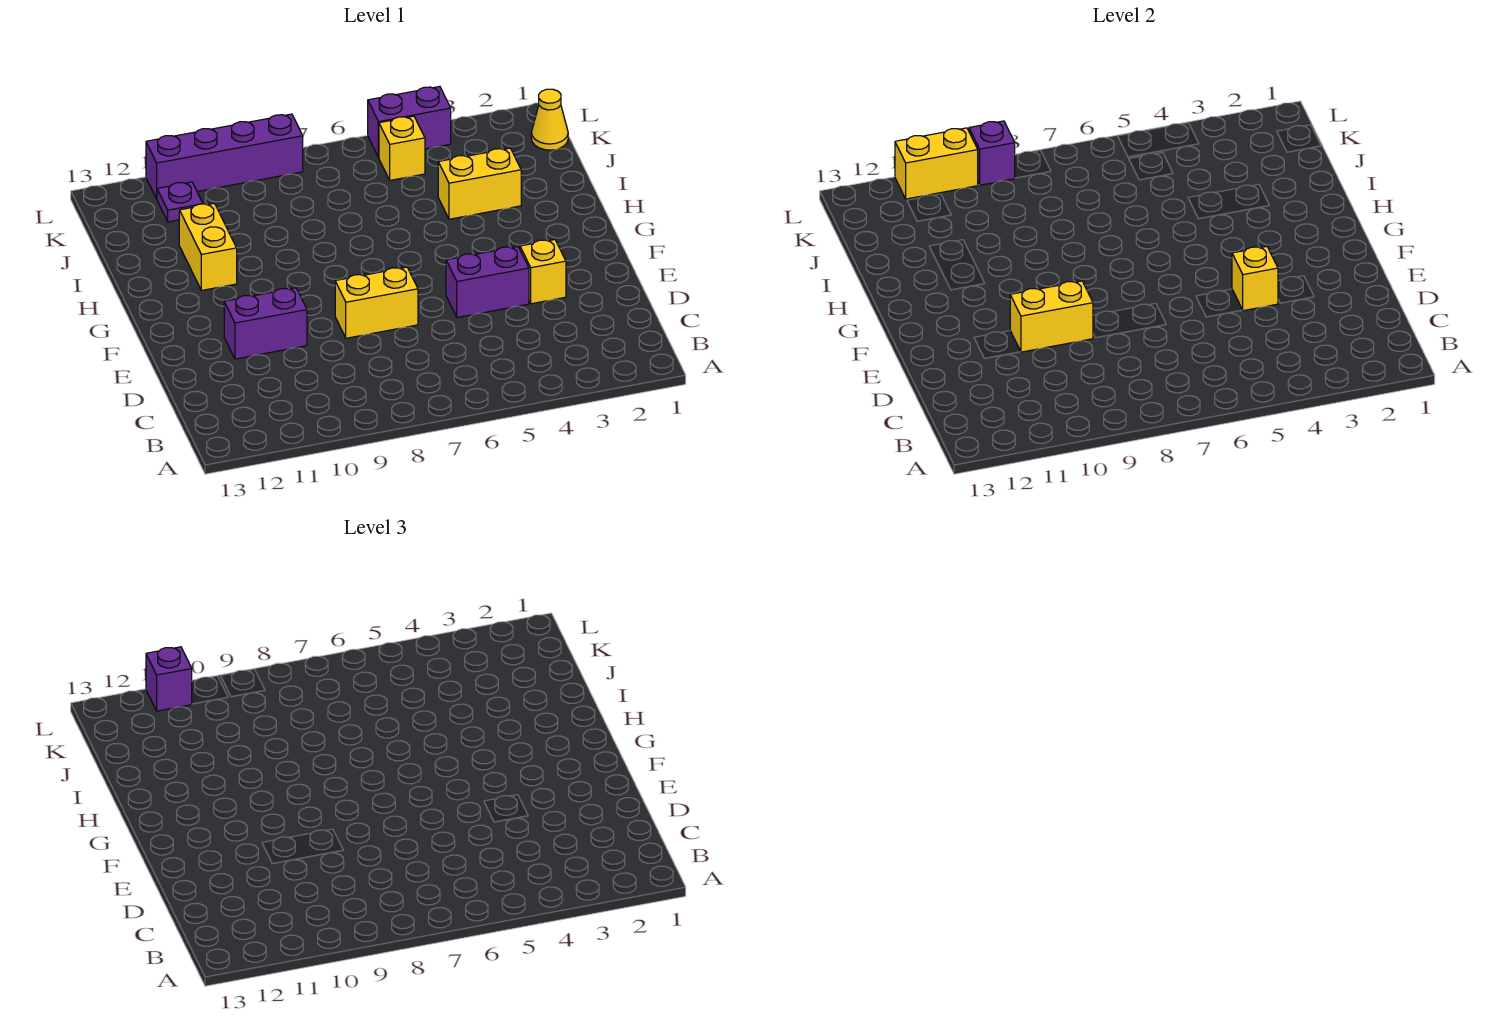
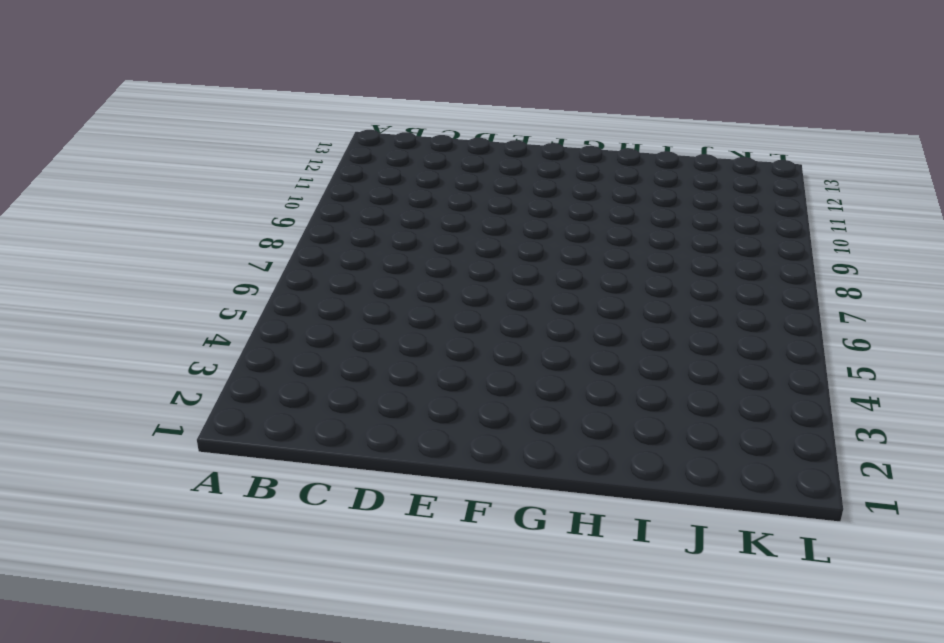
none -> yellow 1x1 brick [520,240,566,304]
none -> purple 1x2 brick [446,247,529,318]
none -> yellow 1x2 brick [335,267,418,338]

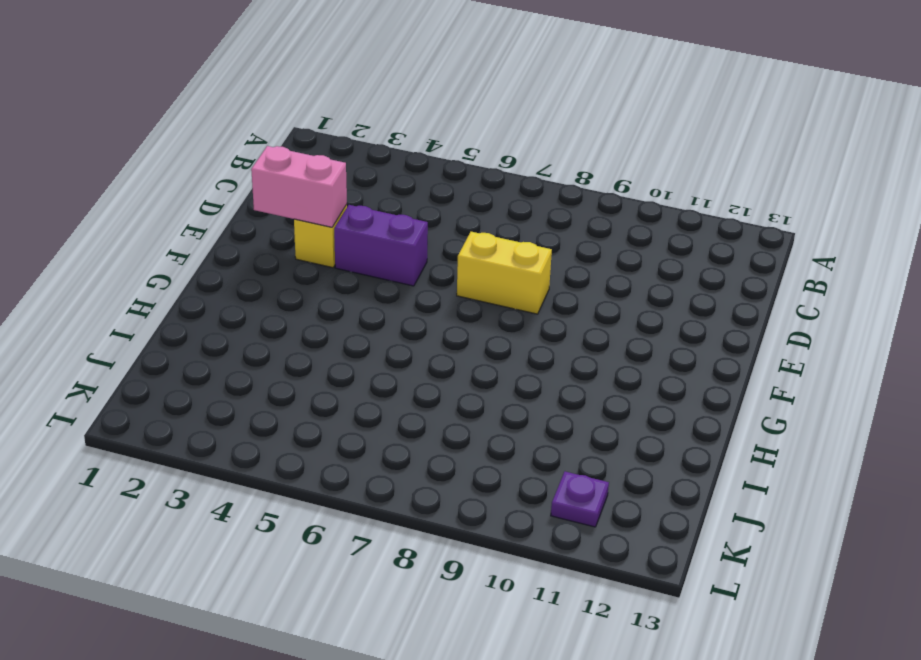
pink 1x2 brick [251,146,347,227] -> none
none -> purple 1x2 brick [224,288,307,359]
none -> yellow 1x2 brick [179,203,237,291]
none -> yellow 1x2 brick [438,148,521,219]

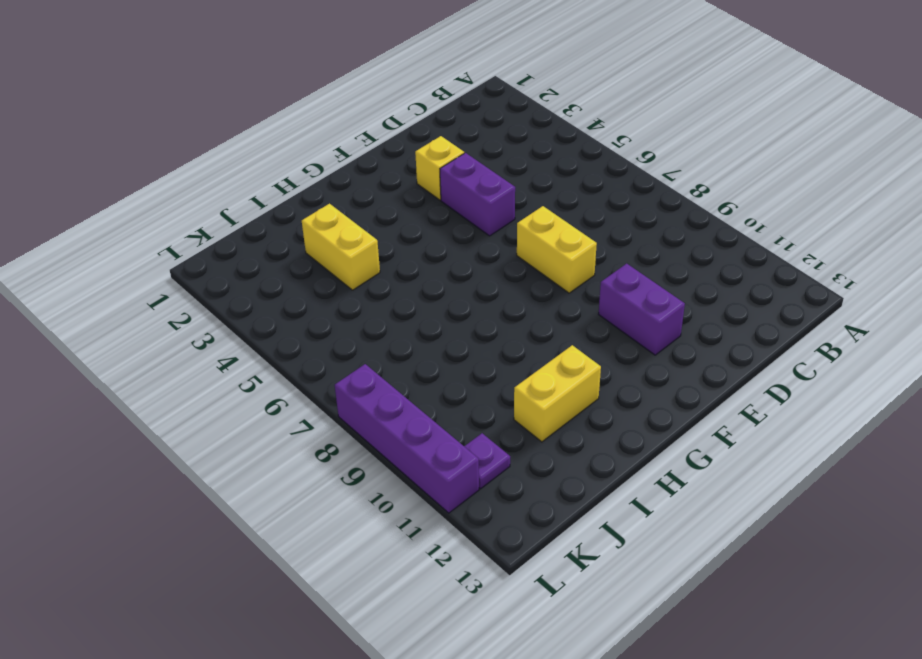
none -> yellow 1x1 cone [531,89,568,150]
none -> yellow 1x1 brick [379,116,425,180]
none -> purple 1x2 brick [368,86,451,157]

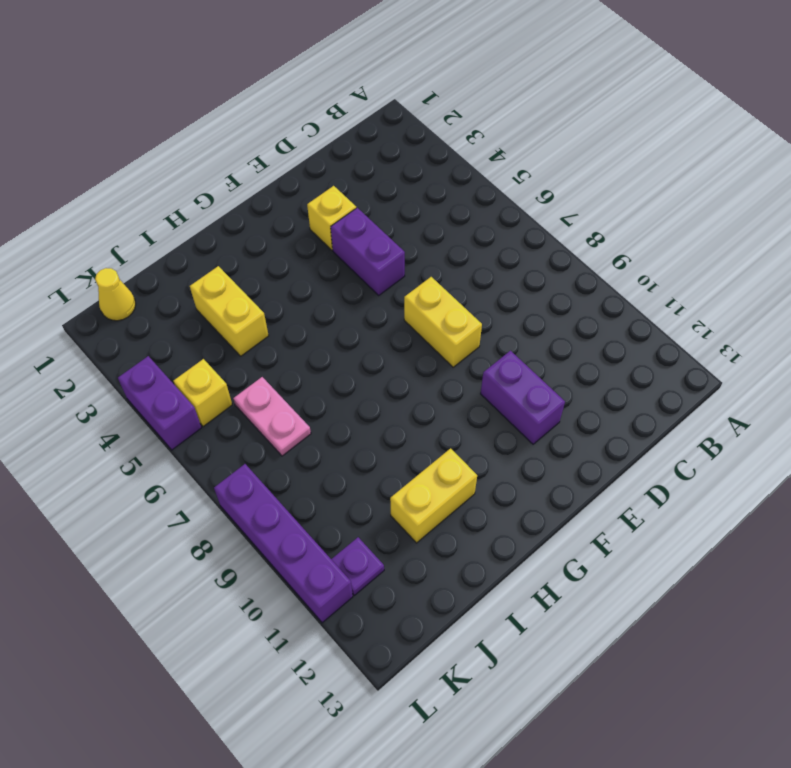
pink 1x2 plate [233,377,311,456] -> none
none -> yellow 1x1 brick [1232,247,1278,311]
none -> yellow 1x2 brick [1010,281,1093,352]
none -> purple 1x1 brick [969,121,1015,185]

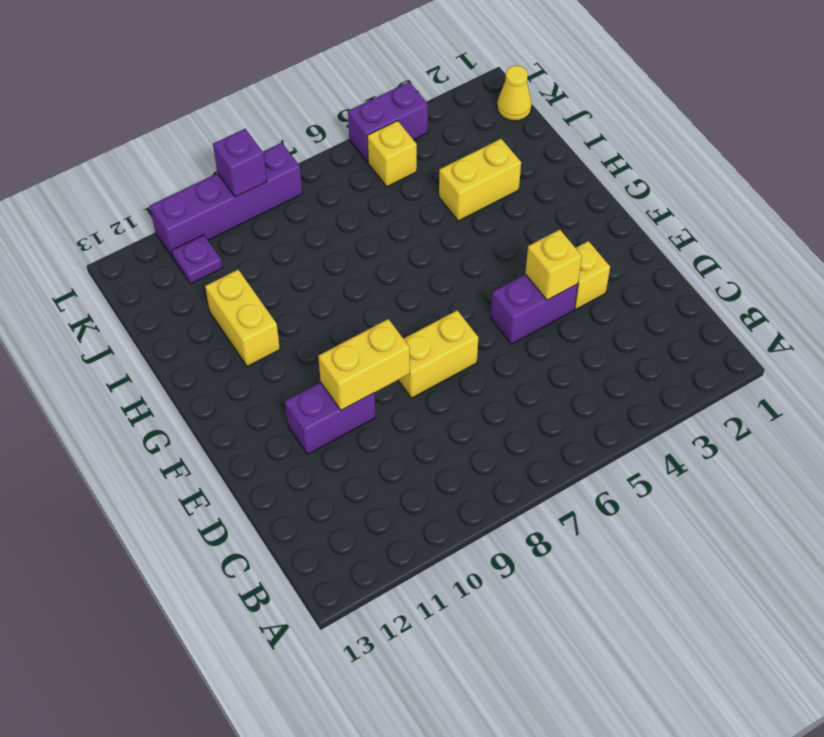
none -> yellow 1x2 brick [895,128,978,199]
none -> purple 1x1 brick [146,647,192,711]

